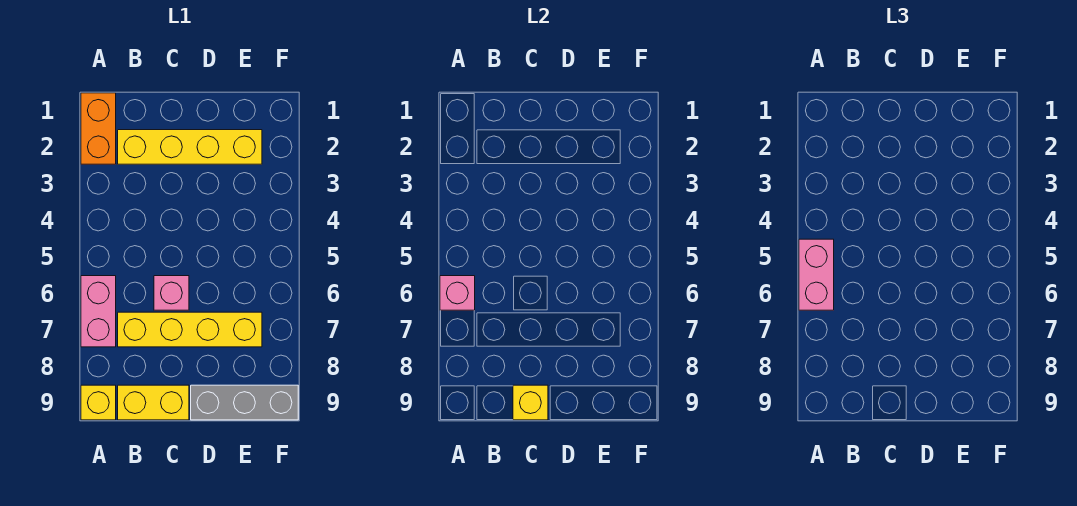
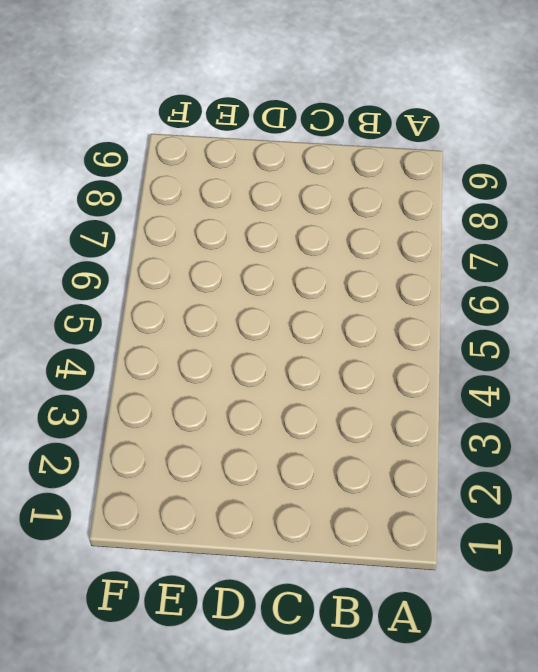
none -> orange 1x2 brick [81,93,116,164]
none -> pink 1x2 brick [81,276,116,347]

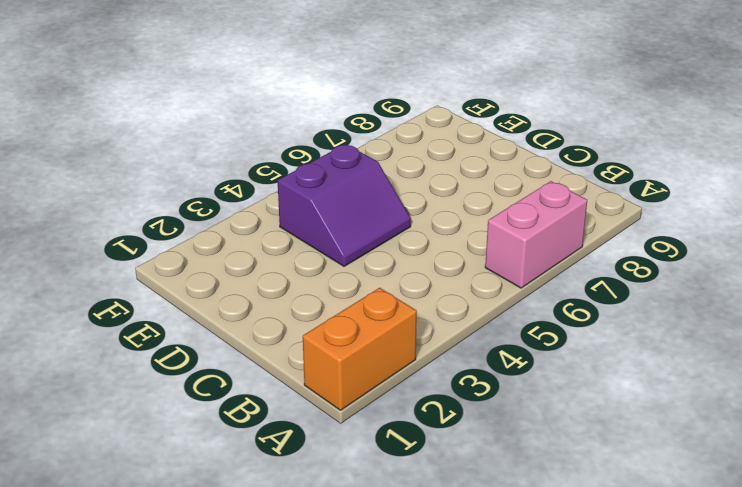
purple 2x2 slope [278,144,411,266] -> none
none -> yellow 1x1 brick [81,385,116,420]
none -> yellow 1x4 brick [118,130,262,164]

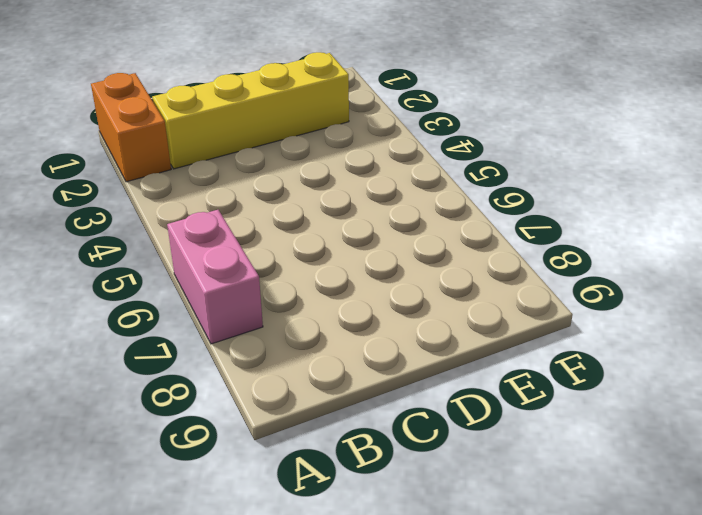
none -> yellow 1x1 brick [81,385,116,420]
none -> yellow 1x4 brick [118,312,262,347]

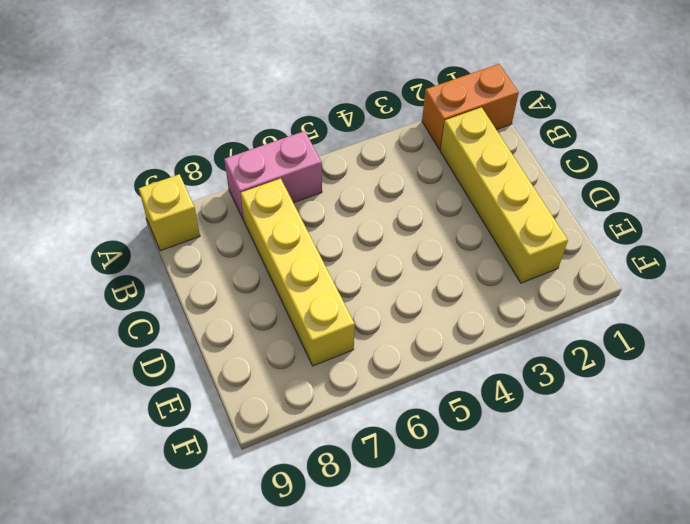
none -> yellow 1x2 brick [118,385,189,420]
none -> pink 1x1 brick [154,276,189,310]

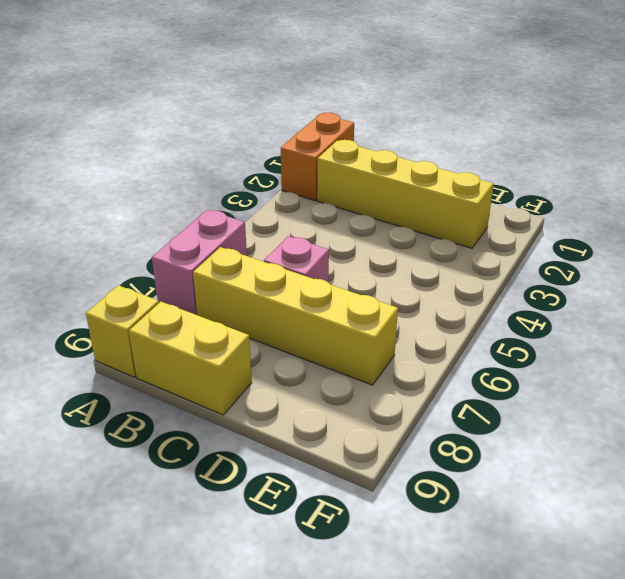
none -> grey 1x3 brick [191,385,298,420]
none -> pink 1x1 brick [440,276,475,310]

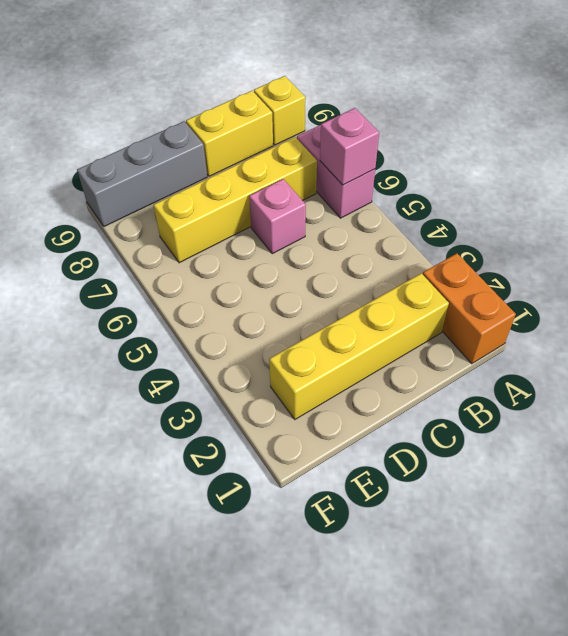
none -> yellow 1x1 brick [513,385,548,420]
none -> pink 1x2 brick [799,239,834,310]

